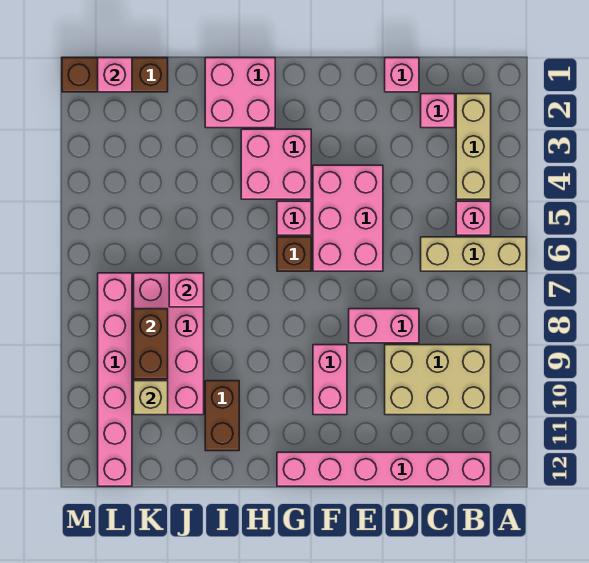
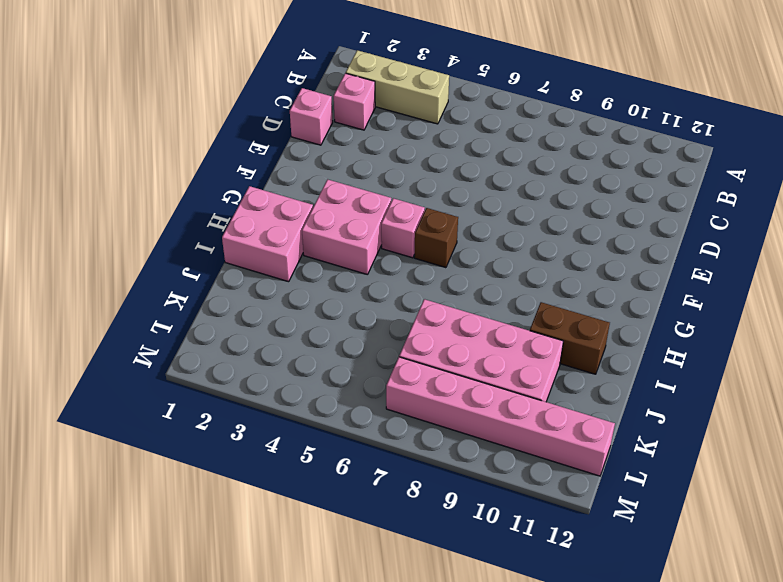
none -> tan 1x3 brick [421,237,526,271]
none -> pink 1x1 brick [456,201,491,235]
none -> tan 2x3 brick [385,345,491,415]

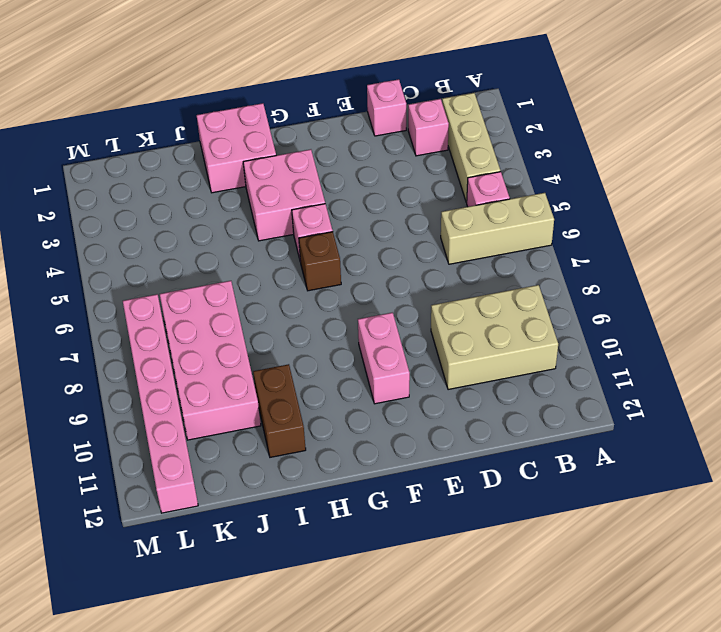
none -> pink 1x6 brick [277,452,491,486]
none -> pink 1x2 brick [349,309,419,343]
none -> pink 2x3 brick [313,165,383,271]

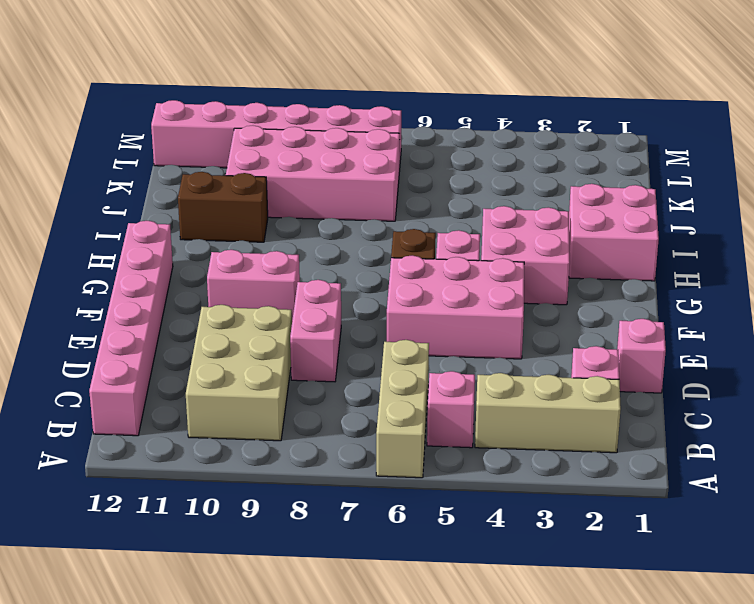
none -> brown 1x3 brick [62,58,168,92]
none -> pink 1x1 brick [169,273,204,307]
none -> brown 1x2 brick [134,309,168,379]

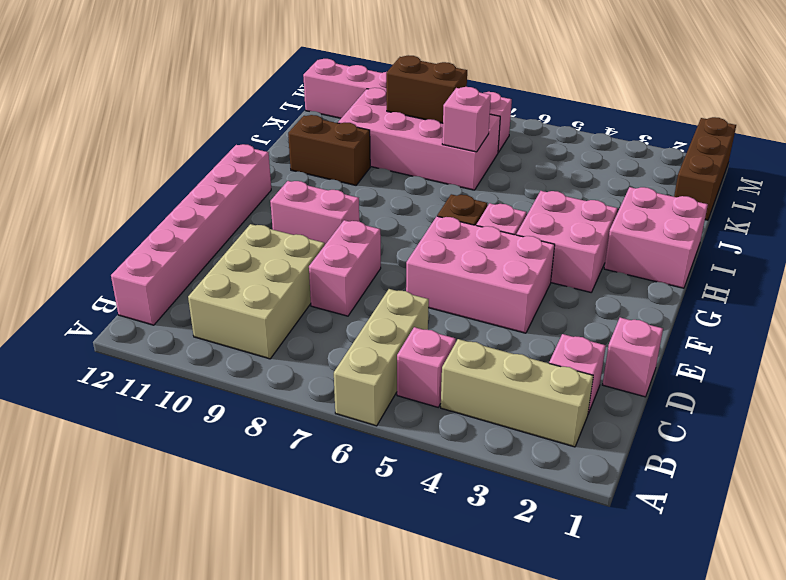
none -> tan 1x1 brick [134,381,168,415]
none -> pink 1x1 brick [98,58,132,92]

